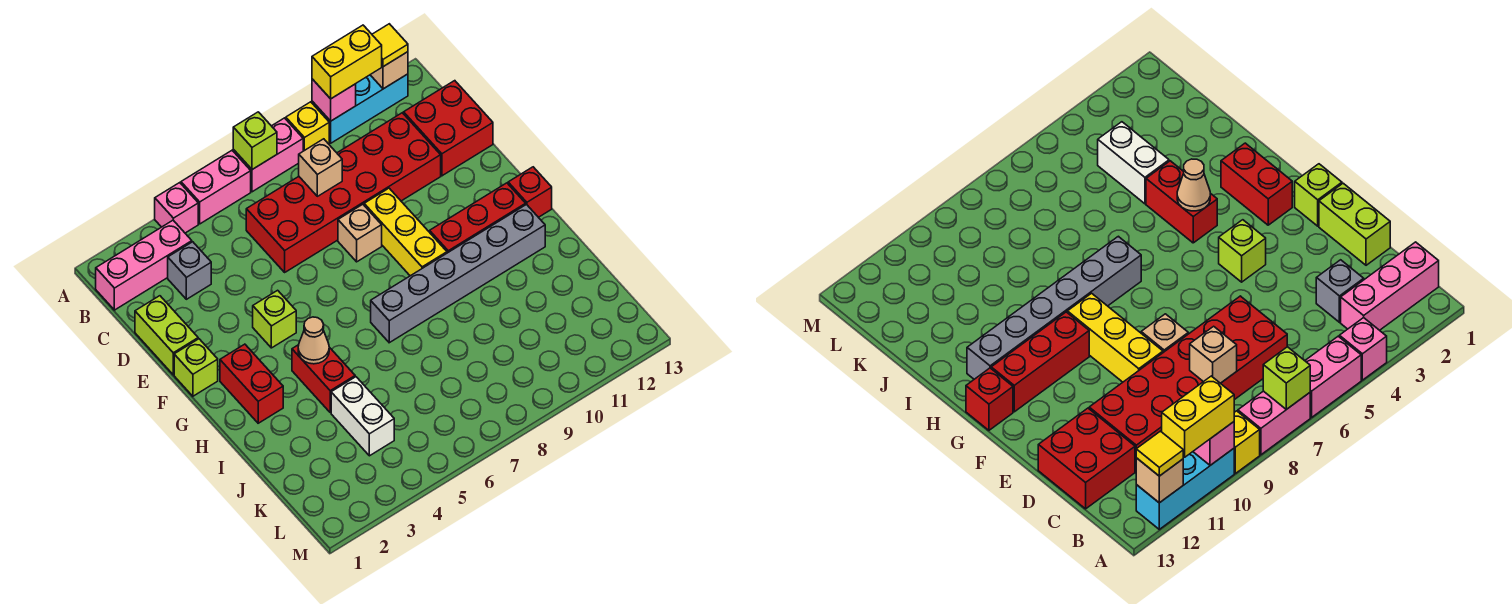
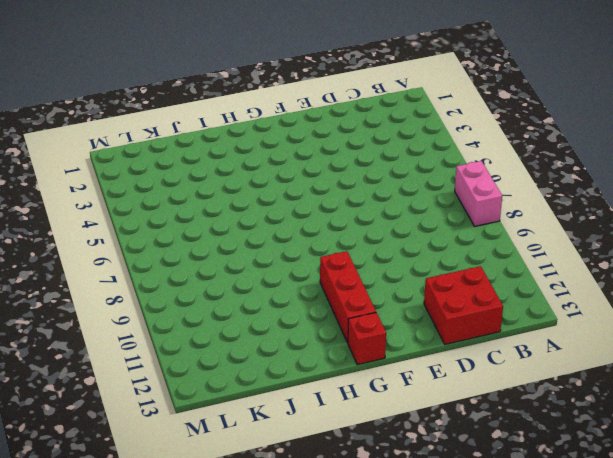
none -> pink 1x1 brick [155,183,198,233]
none -> pink 1x2 brick [181,150,251,224]
none -> yellow 1x1 brick [286,102,329,151]

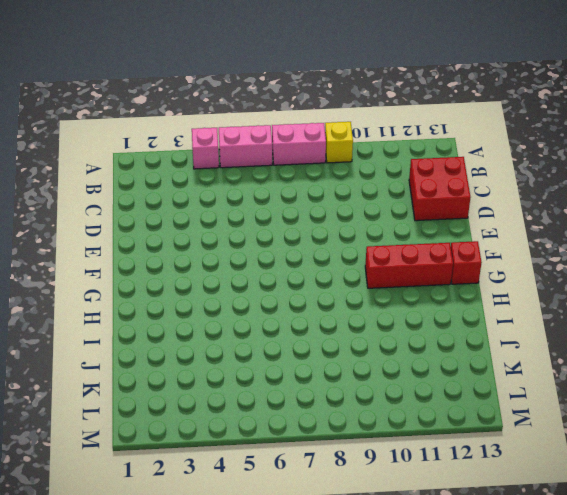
none -> cyan 1x3 brick [312,74,408,143]
none -> pink 1x3 brick [96,220,192,310]
none -> grey 1x1 brick [168,242,211,299]

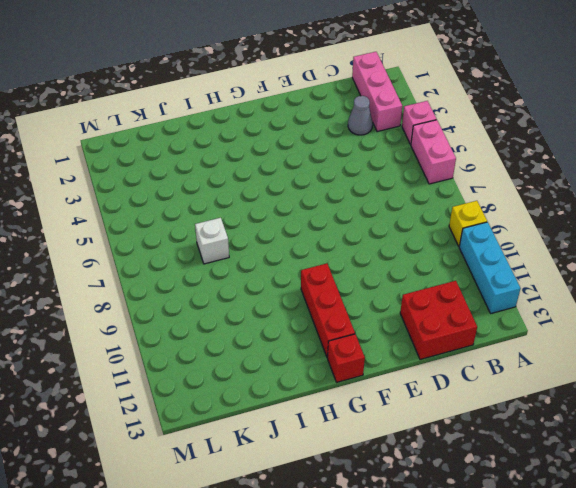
grey 1x1 cone [348,96,373,135] -> grey 1x1 brick [168,242,211,299]
white 1x1 brick [195,218,229,264] -> none
none -> pink 1x2 brick [233,118,303,192]
none -> red 2x6 brick [246,113,441,272]
none -> lime 1x2 brick [135,296,198,375]

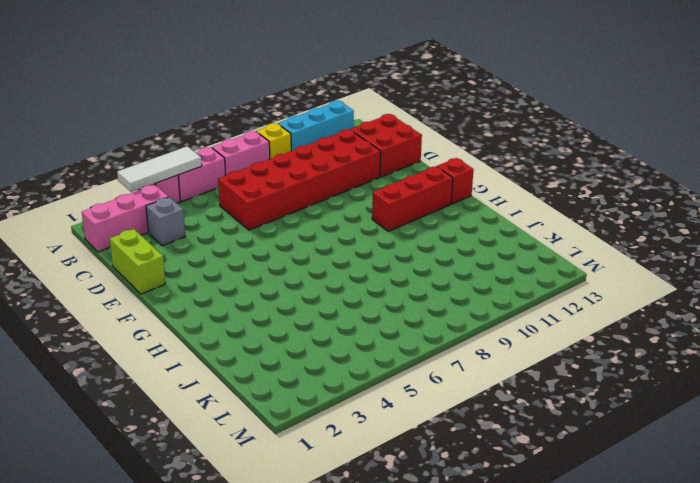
white 1x3 tile [117,146,202,192] -> none
none -> tan 1x1 brick [338,204,382,262]
none -> yellow 1x3 brick [364,188,447,276]
none -> lime 1x1 brick [174,339,218,396]

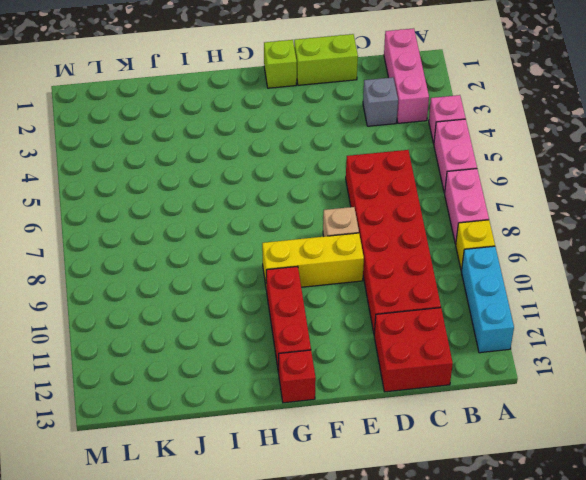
none -> lime 1x1 brick [253,290,296,348]
none -> red 1x2 brick [220,344,283,423]
none -> red 1x2 brick [292,345,355,413]

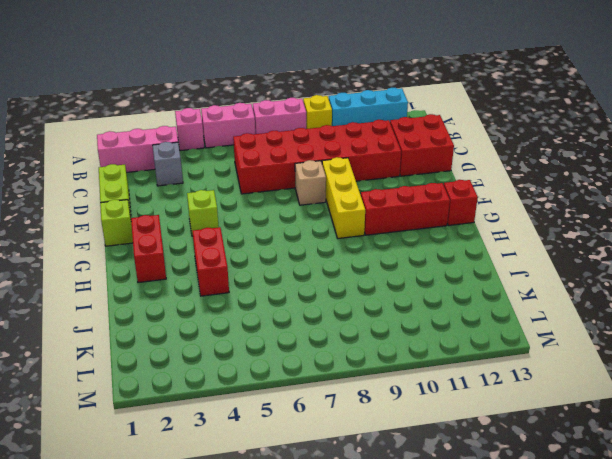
none -> grey 1x6 brick [371,205,545,343]
none -> white 1x2 brick [331,377,394,456]
none -> lime 1x1 brick [233,112,277,170]

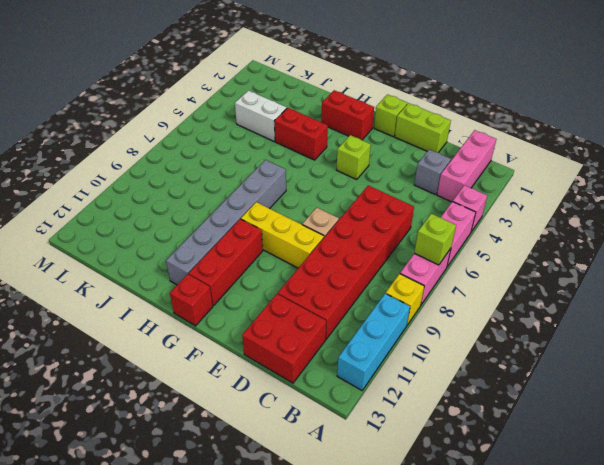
none -> pink 1x1 brick [312,79,356,121]
none -> tan 1x1 brick [370,52,408,89]
none -> tan 1x1 brick [299,139,342,196]

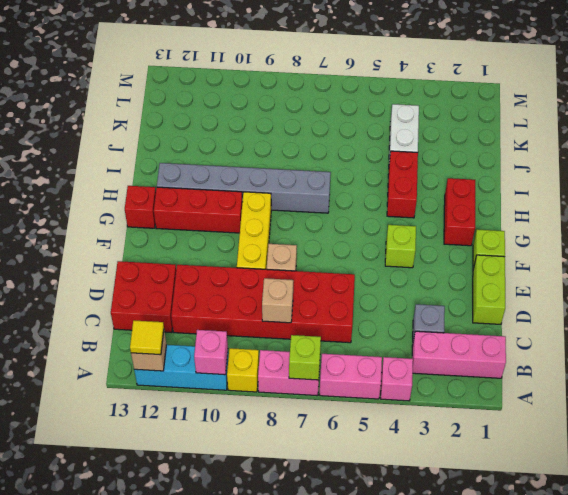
none -> tan 1x1 cone [298,317,329,364]
none -> yellow 1x2 brick [312,25,382,99]

